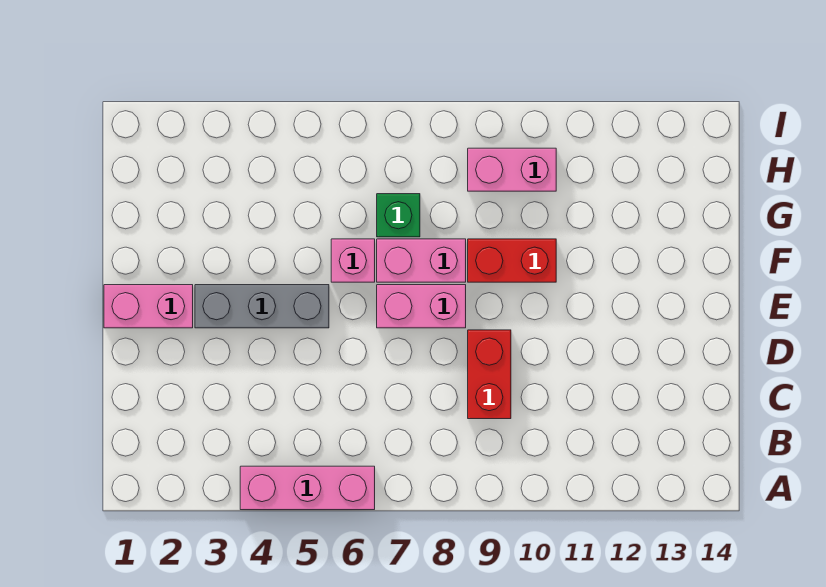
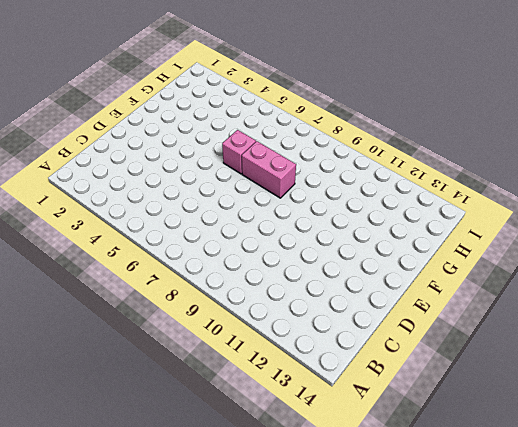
none -> pink 1x3 brick [240,466,375,510]
none -> red 1x2 brick [468,330,511,419]

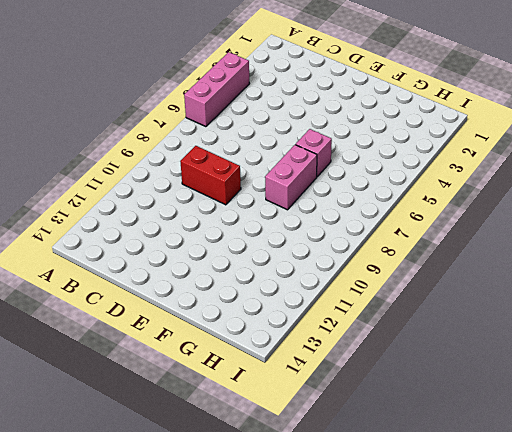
none -> pink 1x2 brick [104,285,193,328]
none -> grey 1x3 brick [195,285,329,328]

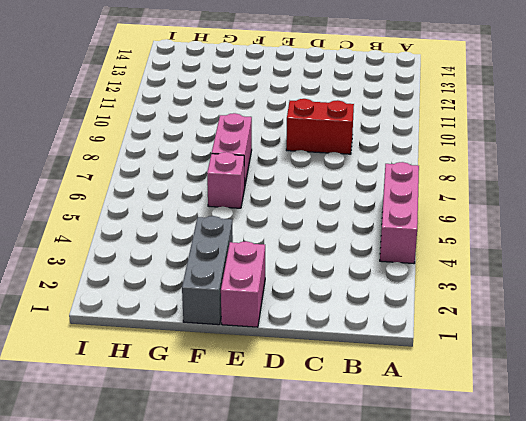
grey 1x3 brick [182,216,233,325] -> grey 1x3 brick moved to [195,285,329,328]
none -> pink 1x2 brick [377,285,466,328]
none -> red 1x2 brick [468,239,556,282]

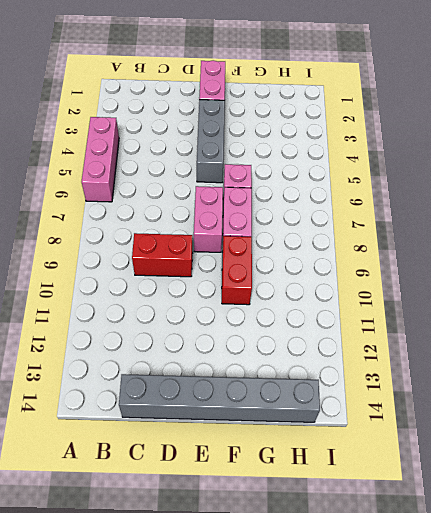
grey 1x6 brick [119,374,320,422] -> none
none -> green 1x1 brick [377,194,420,237]
none -> pink 1x2 brick [468,148,556,191]

